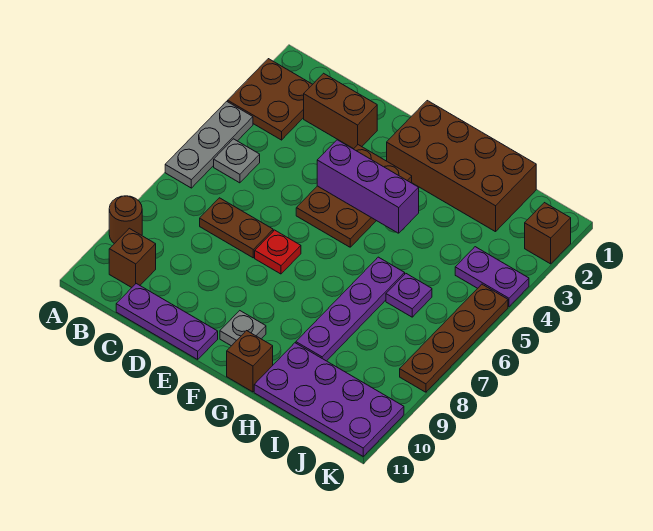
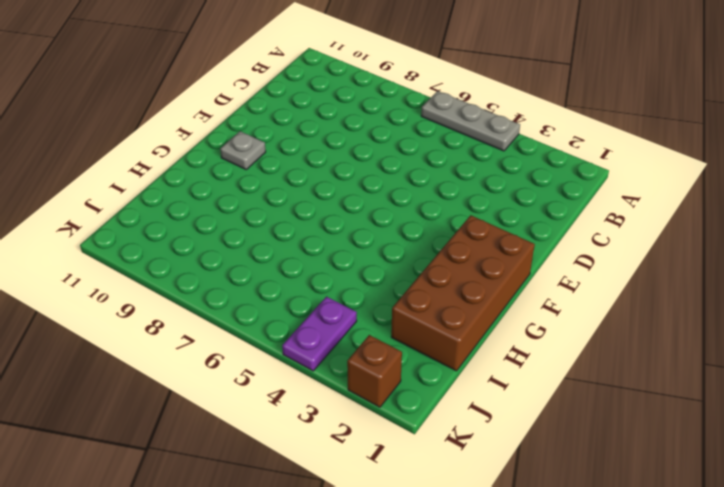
none -> brown 2x2 plate [228,59,313,140]
none -> brown 1x1 round brick [109,196,142,244]
none -> grey 1x1 plate [214,139,260,183]

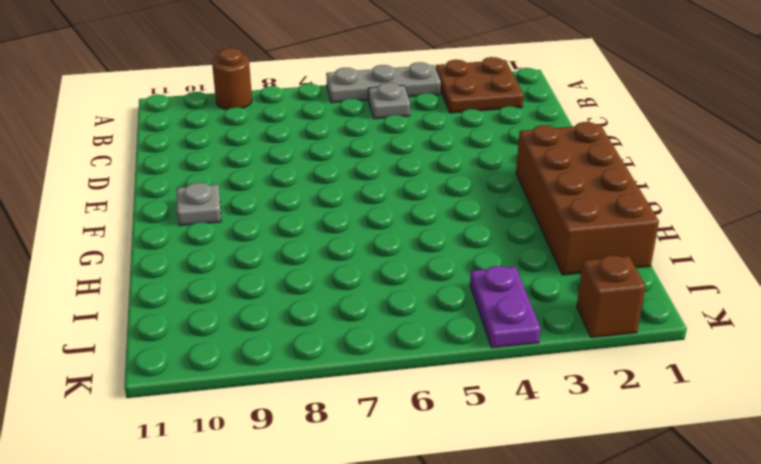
none -> brown 1x1 brick [109,228,156,288]
none -> brown 1x2 brick [304,73,377,149]
none -> brown 1x2 plate [200,198,273,258]

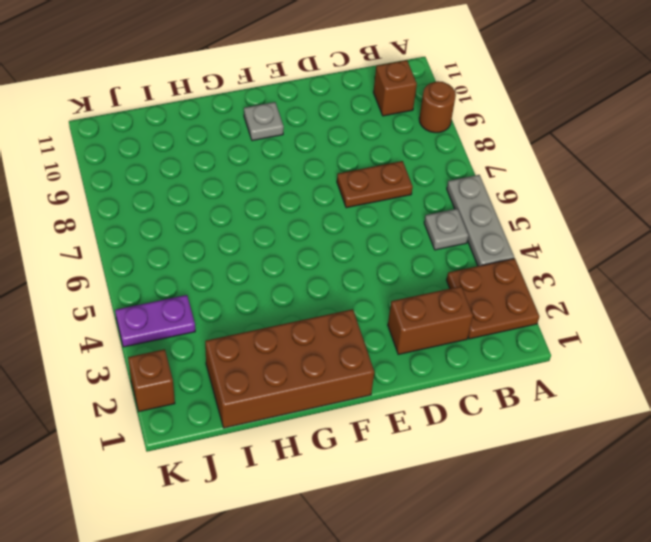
none -> purple 1x3 plate [116,284,218,359]
none -> brown 2x3 plate [296,145,412,247]
none -> red 1x1 plate [255,230,301,274]

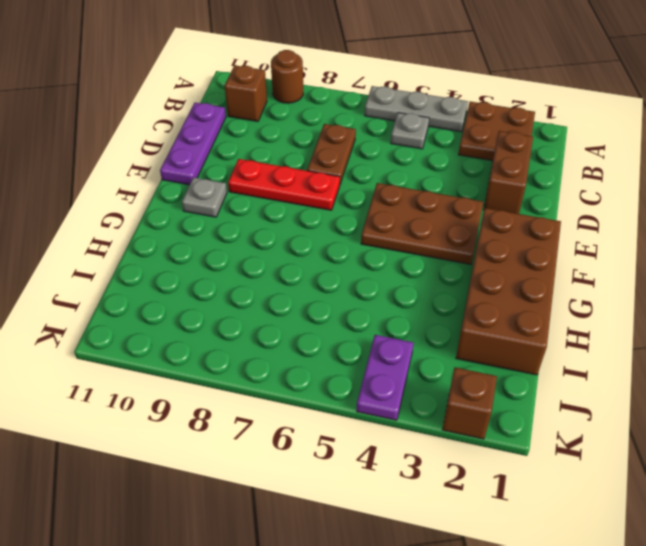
red 1x3 plate [228,159,340,210] -> red 1x1 plate [255,230,301,274]
none -> brown 1x1 brick [227,331,273,392]
none -> purple 1x4 plate [296,257,405,361]
none -> purple 2x4 plate [254,343,404,456]

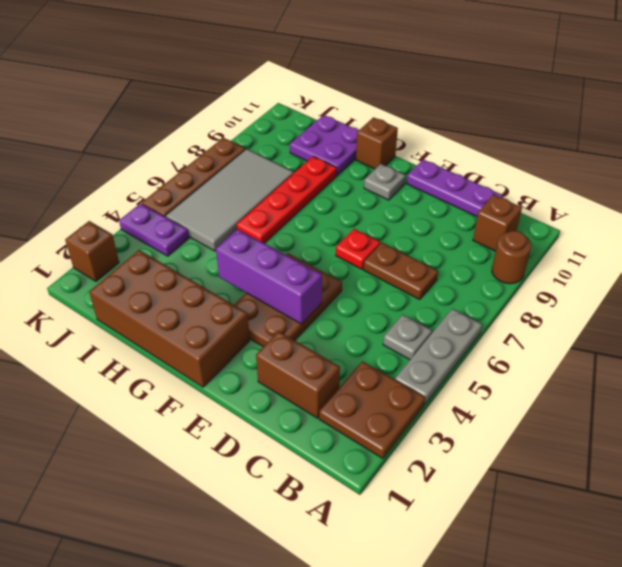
red 1x4 plate [237,156,337,243] -> purple 1x4 plate [296,257,405,361]
purple 2x2 plate [290,115,359,175] -> purple 2x4 plate [254,343,404,456]
grey 2x4 tile [166,149,294,251] -> purple 1x1 plate [386,274,432,317]

